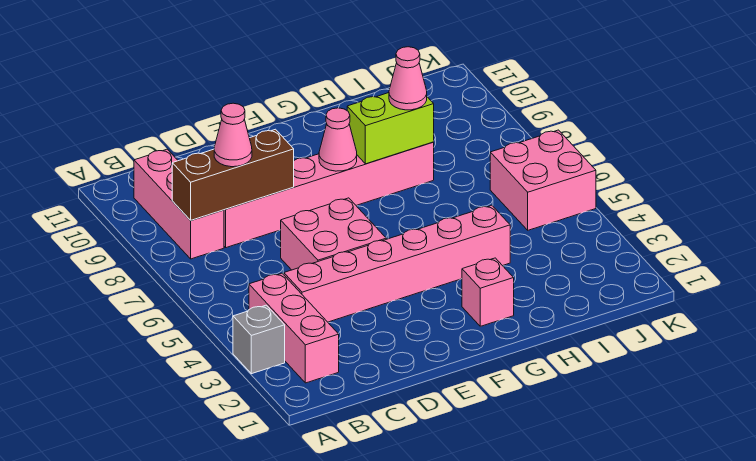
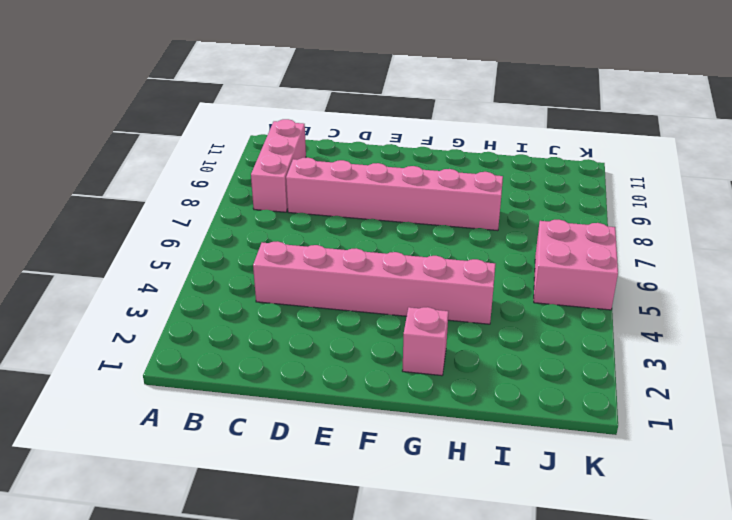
none -> grey 1x1 brick [233,305,285,374]
none -> pink 1x3 brick [249,273,339,383]
none -> pink 2x2 brick [281,198,386,270]

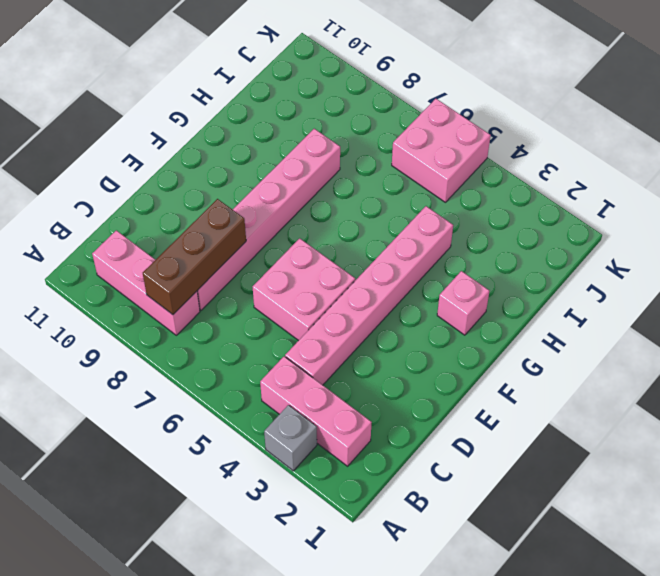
none -> pink 1x1 cone [319,108,357,171]
none -> lime 1x2 brick [347,93,434,164]
none -> pink 1x1 cone [214,103,252,167]

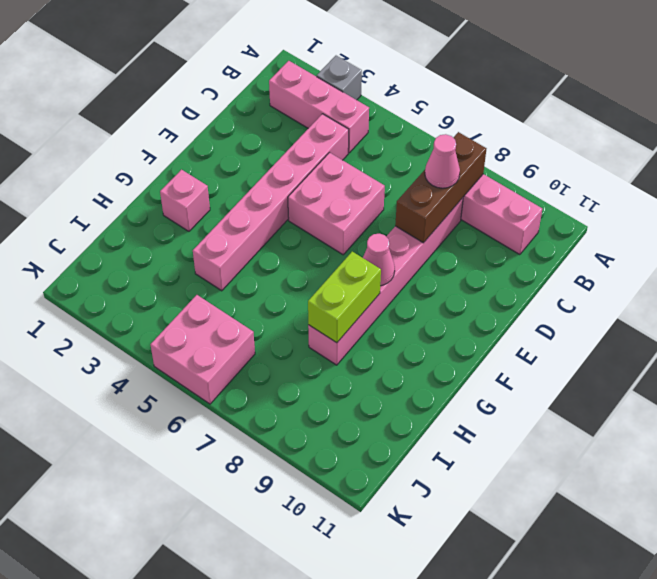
none -> pink 1x1 cone [389,47,427,110]

